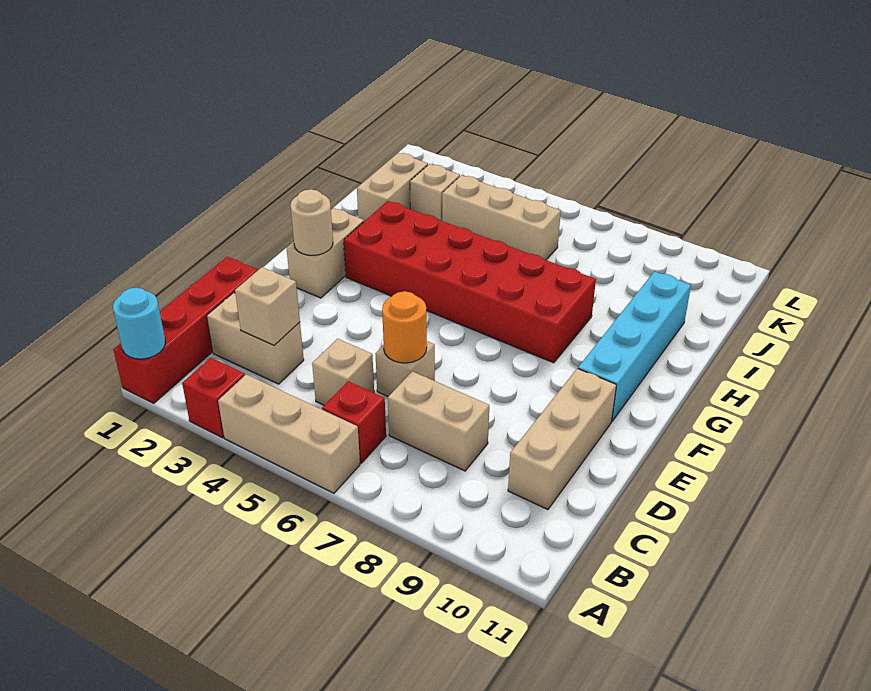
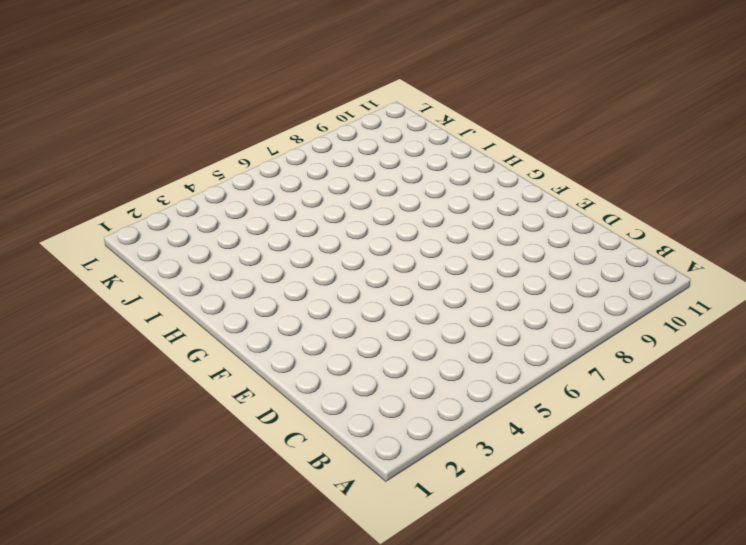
none -> red 1x4 brick [114,257,258,403]
none -> red 1x1 brick [182,358,245,438]
none -> tan 1x3 brick [218,374,360,493]

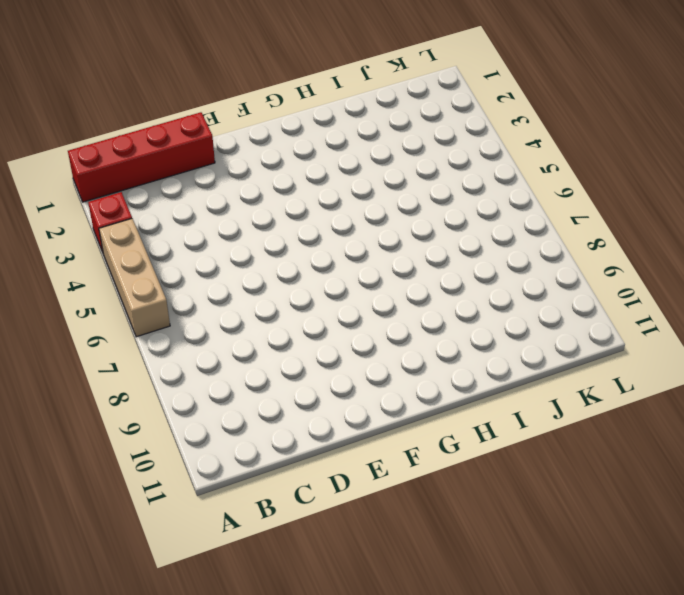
none -> red 1x1 brick [322,381,386,463]
none -> tan 1x2 brick [207,293,304,384]
none -> tan 1x1 brick [312,339,374,405]

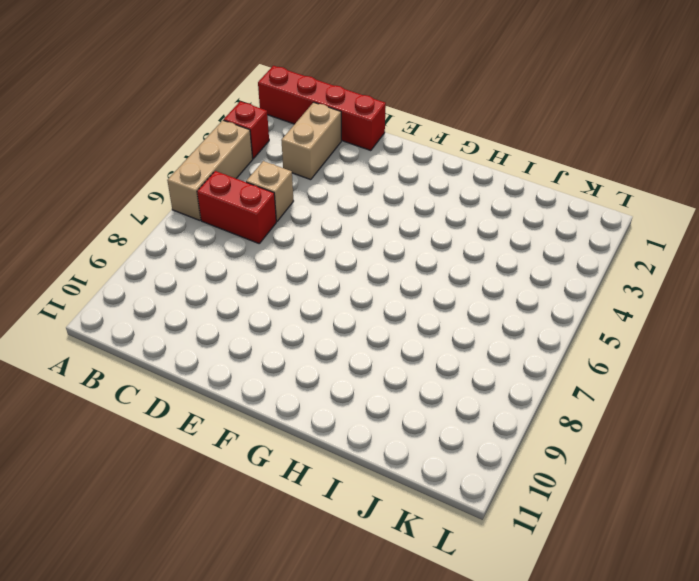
red 1x2 brick [197,171,276,243] -> red 1x1 brick [322,381,386,463]
none -> tan 1x2 brick [388,371,489,471]
none -> tan 1x3 brick [508,368,616,510]
none -> tan 1x1 brick [376,341,435,396]

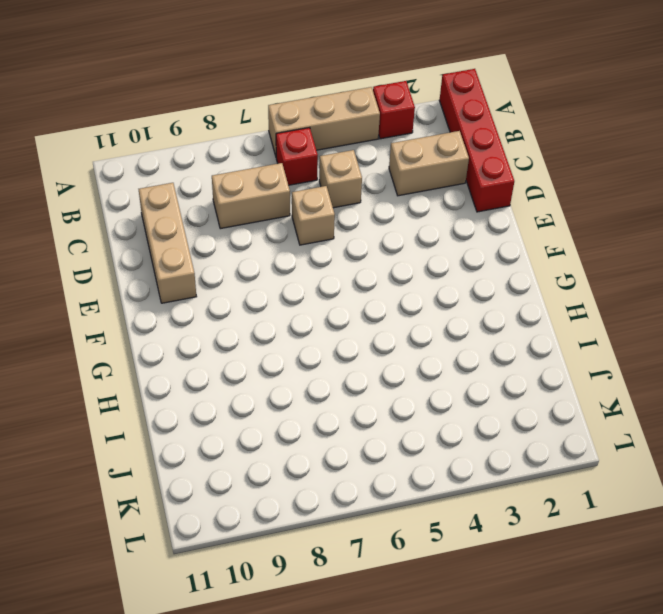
none -> tan 1x2 brick [287,208,364,298]
none -> cyan 1x4 brick [578,271,691,421]
none -> red 2x6 brick [344,201,596,363]

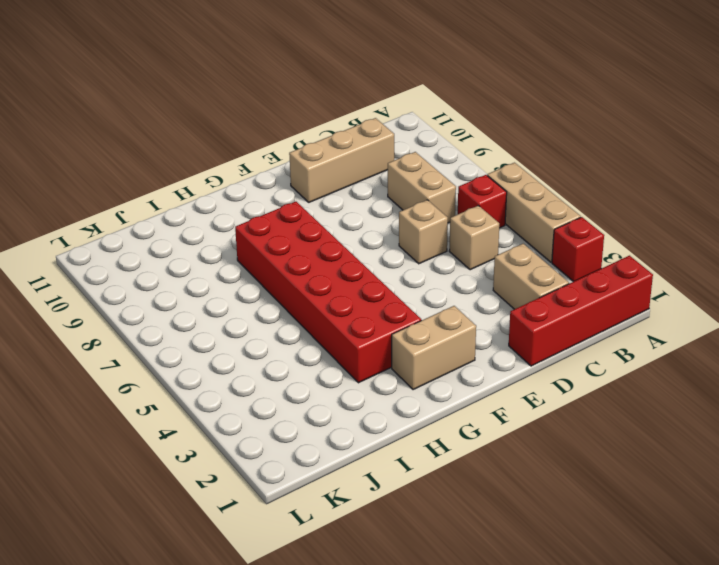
none -> cyan 1x4 brick [578,271,691,421]
none -> tan 1x2 brick [357,153,428,221]
none -> tan 1x1 brick [410,164,460,221]

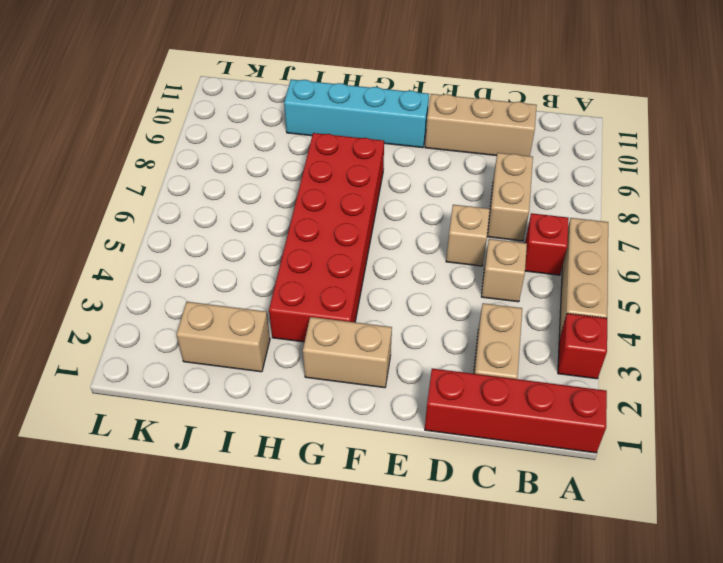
none -> tan 1x1 brick [410,164,460,221]
none -> tan 1x3 brick [442,175,561,260]
none -> cyan 1x1 round brick [113,288,165,359]

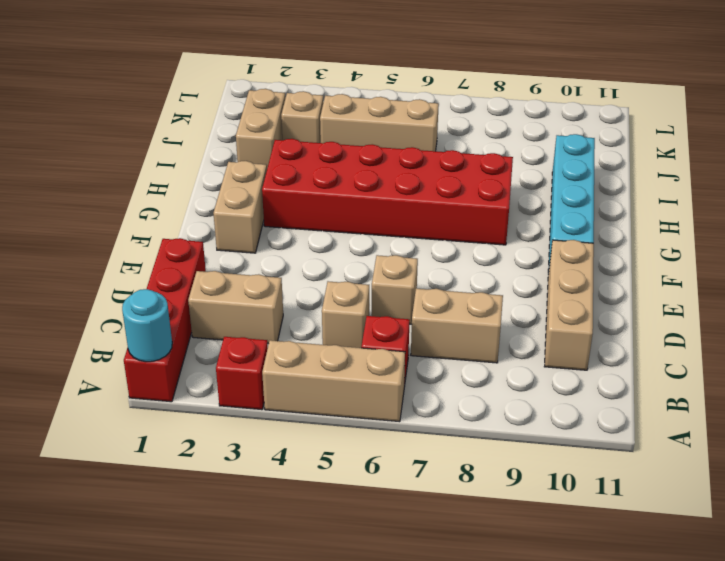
none -> tan 1x1 brick [235,267,300,345]
none -> orange 1x1 round brick [382,291,427,363]
none -> tan 1x1 round brick [290,189,333,255]

